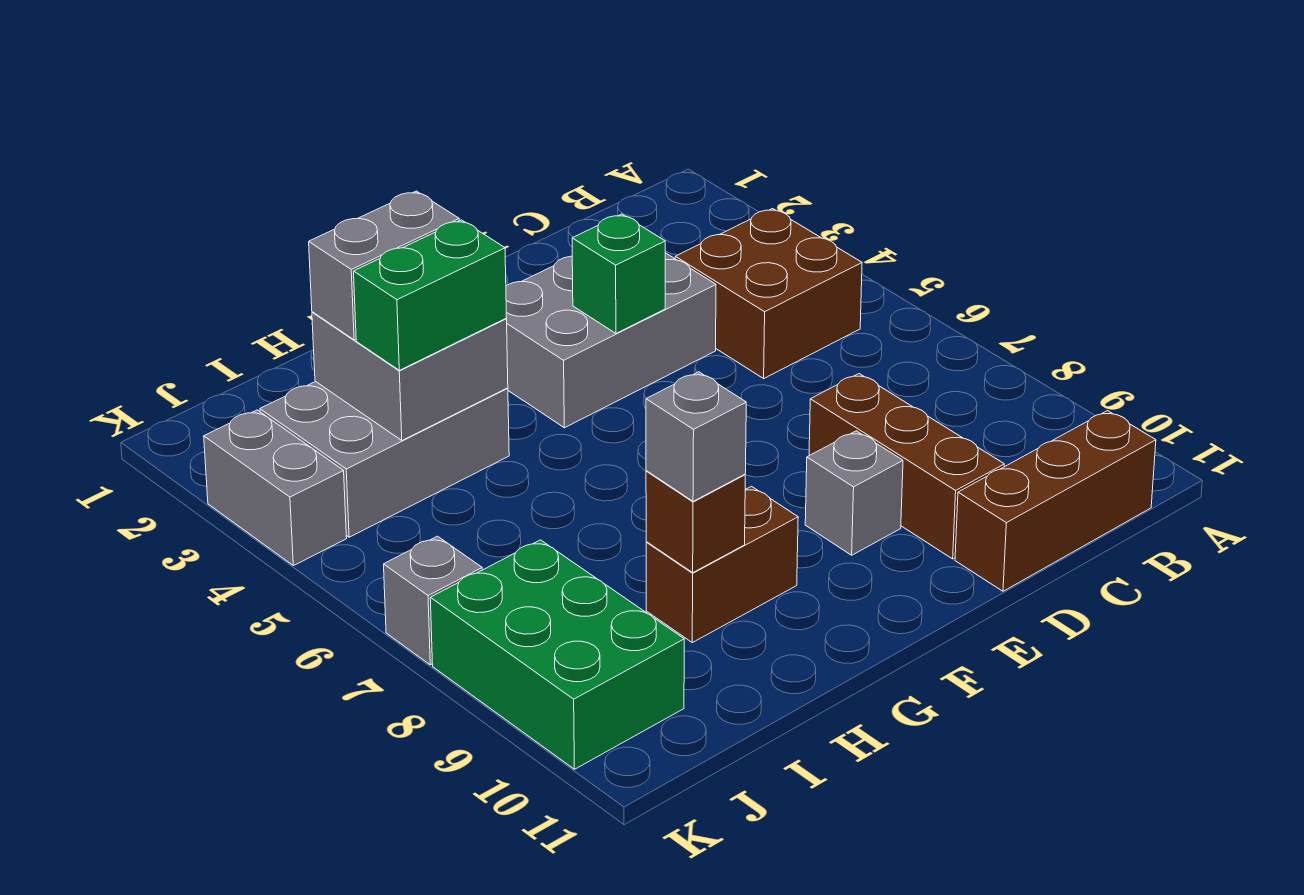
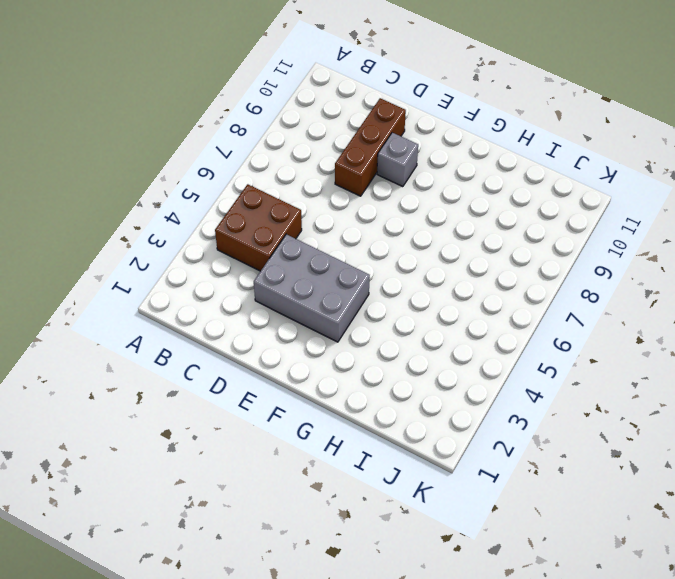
none -> brown 1x3 brick [955,411,1156,591]
none -> brown 1x2 brick [646,487,798,643]
none -> grey 2x3 brick [260,382,509,537]

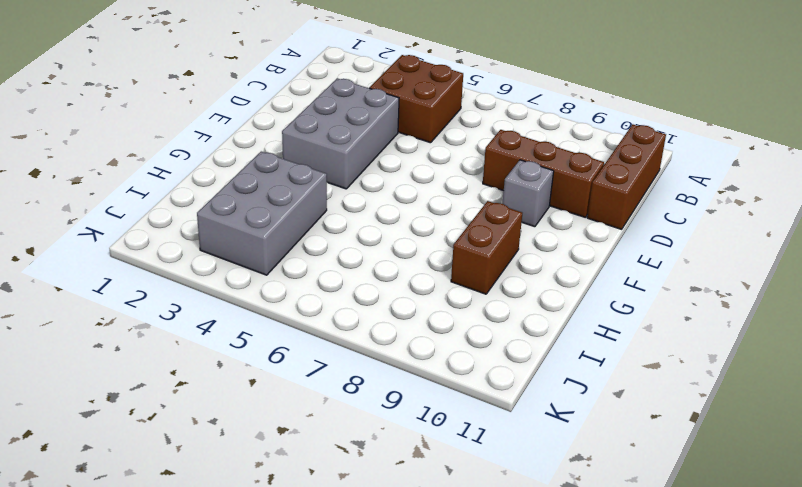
none -> green 2x3 brick [430,540,684,769]
none -> grey 1x2 brick [204,410,347,566]
none -> grey 1x1 brick [384,536,482,665]

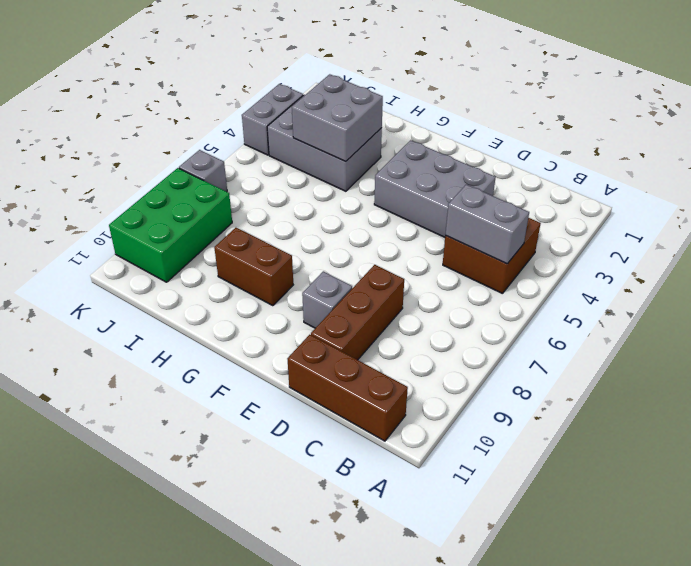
grey 1x2 brick [445,184,529,264] -> grey 1x2 brick moved to [309,191,459,340]
none -> green 1x1 brick [572,214,665,333]
none -> brown 1x1 brick [646,471,745,572]
none -> green 1x2 brick [354,220,507,370]

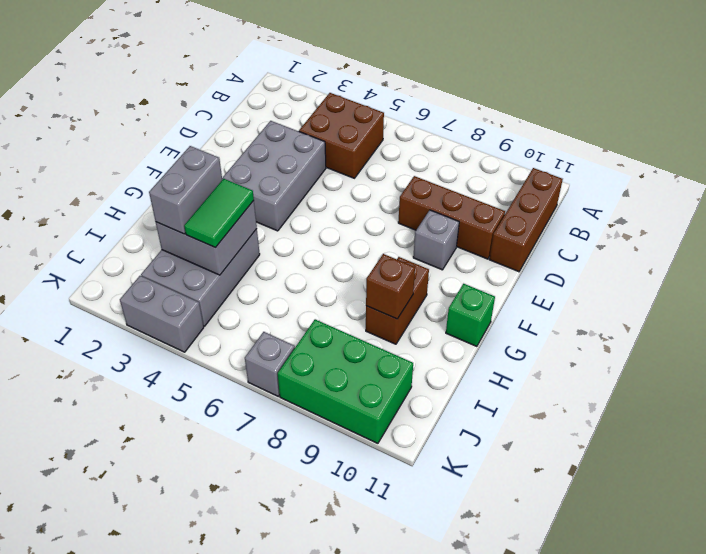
green 1x1 brick [446,284,495,346] -> green 1x1 brick moved to [572,214,665,333]
green 1x2 tile [184,179,254,248] -> green 1x2 brick [354,220,507,370]
none -> grey 1x1 brick [646,372,746,501]

